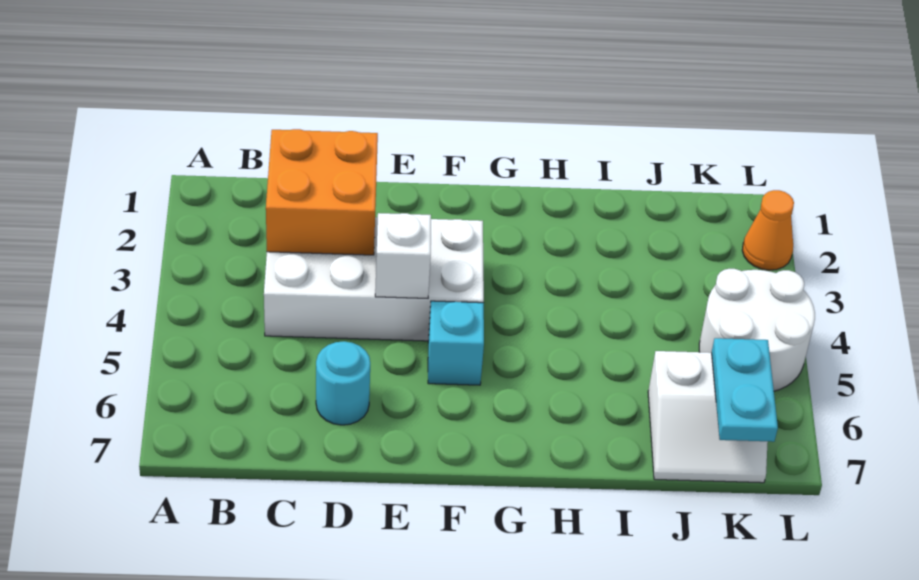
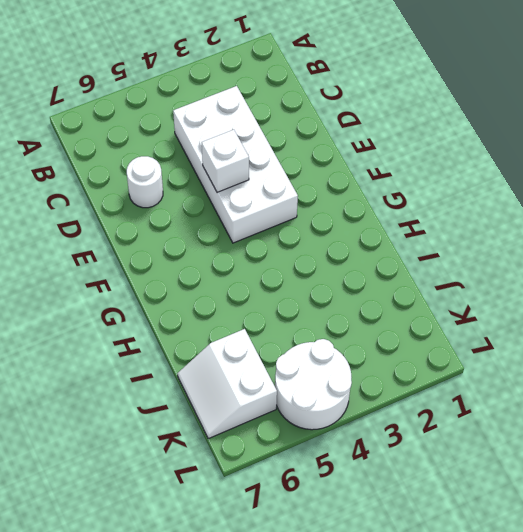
white 1x1 round brick [127,156,163,208] -> cyan 1x1 round brick [316,342,370,425]
none -> cyan 1x1 brick [428,301,484,385]
none -> orange 1x1 cone [742,190,794,270]

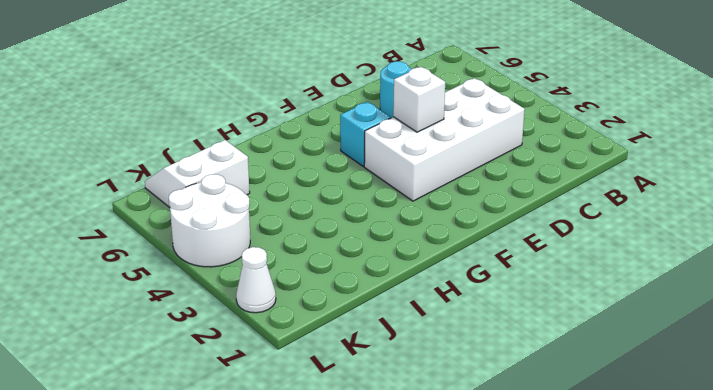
white 1x1 cone [236,247,276,313] -> orange 1x1 cone [742,190,794,270]
none -> orange 2x2 brick [266,129,378,255]
none -> cyan 1x2 plate [712,338,778,442]

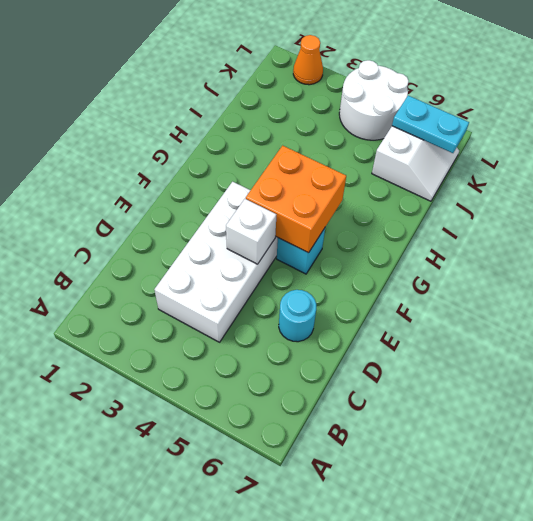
orange 2x2 brick [246,146,346,253] -> orange 2x2 brick moved to [266,129,378,255]

